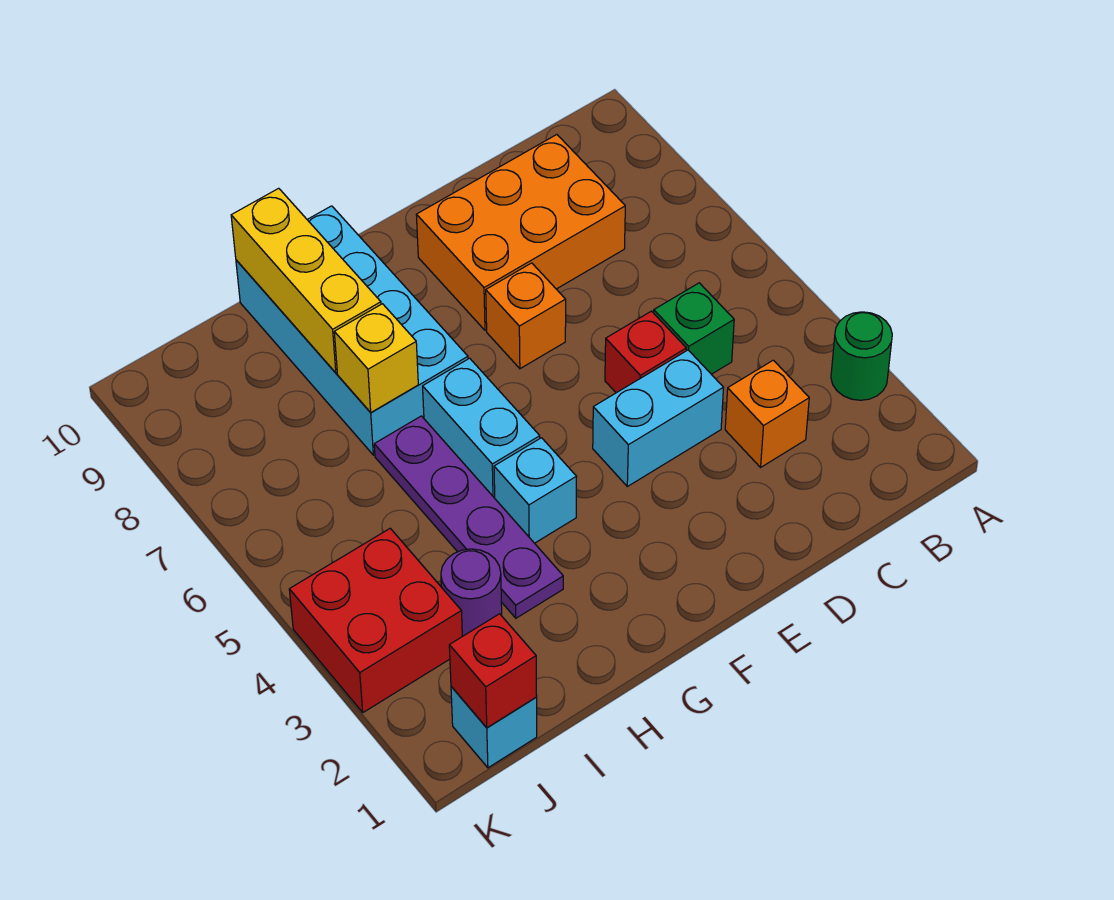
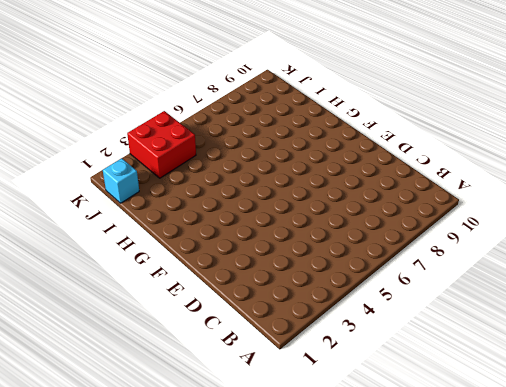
none -> green 1x1 round brick [831,312,892,400]
none -> orange 1x1 brick [725,360,809,467]
none -> green 1x1 brick [654,283,734,374]

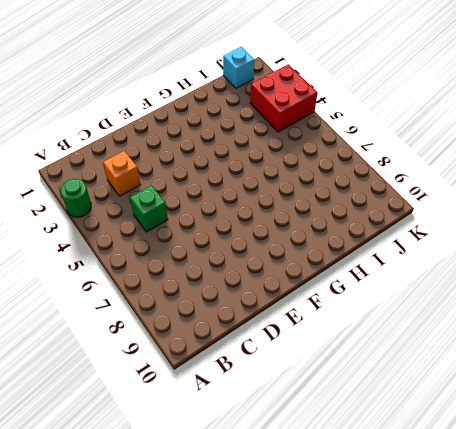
none -> orange 2x3 brick [416,135,625,330]
none -> cyan 1x2 brick [593,350,724,486]
none -> red 1x1 brick [605,311,686,393]

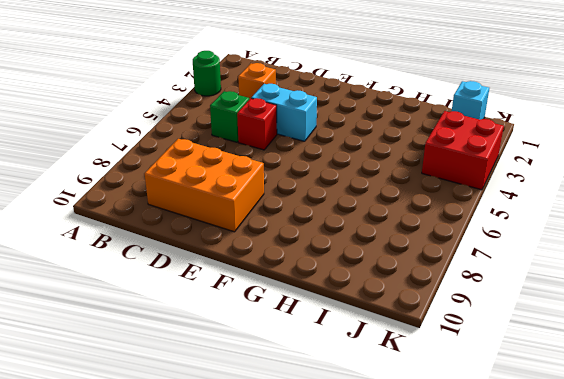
none -> orange 1x1 brick [486,263,566,369]
none -> cyan 1x1 brick [494,438,577,543]
none -> cyan 1x2 brick [423,358,540,498]

